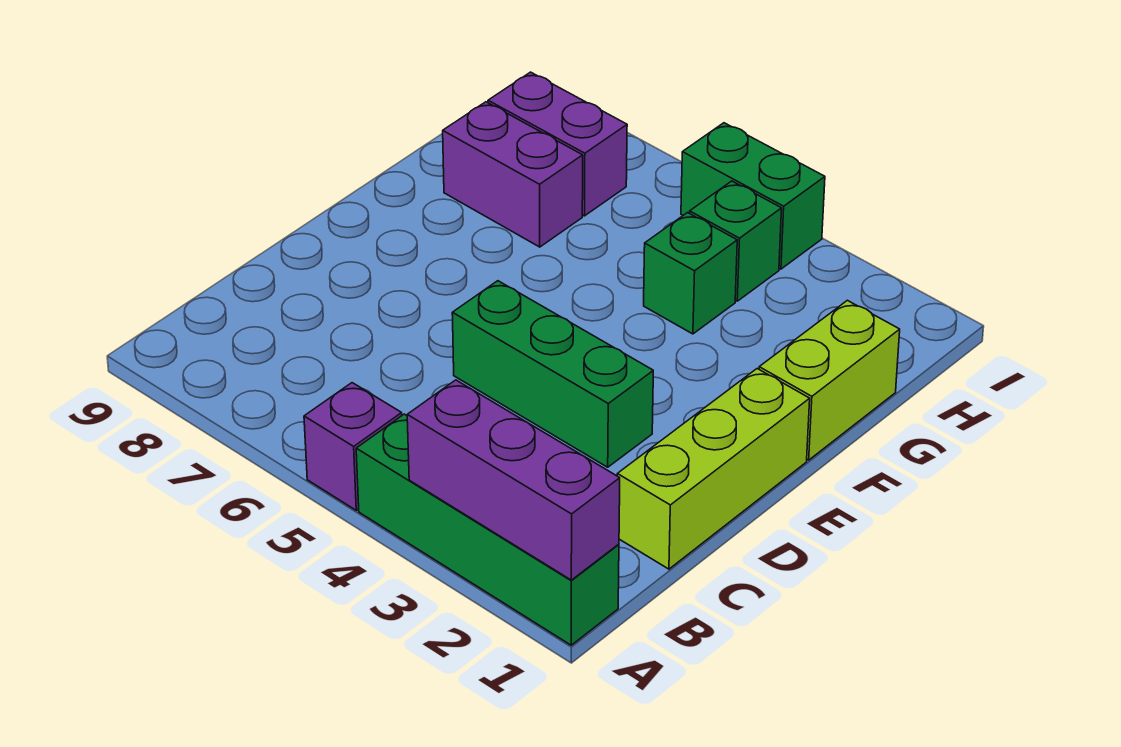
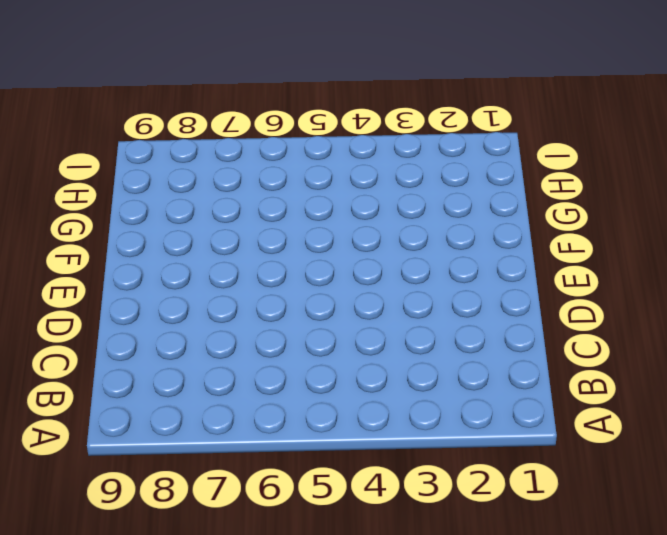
none -> green 1x4 brick [356,414,619,645]
none -> purple 1x1 brick [304,383,402,510]

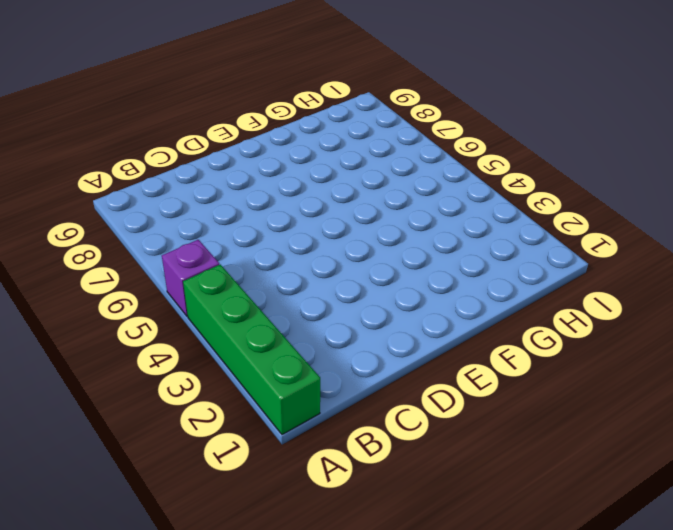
none -> lime 1x3 brick [617,369,810,569]
none -> green 1x3 brick [452,281,653,467]

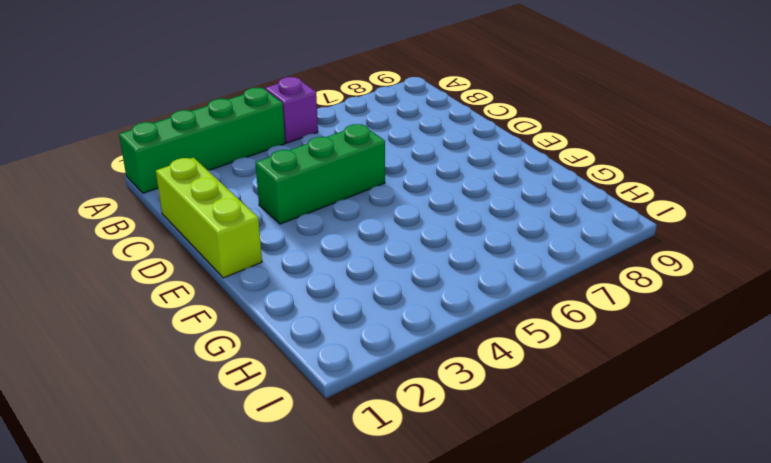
none -> lime 1x2 brick [759,300,900,460]
none -> green 1x1 brick [644,213,737,334]

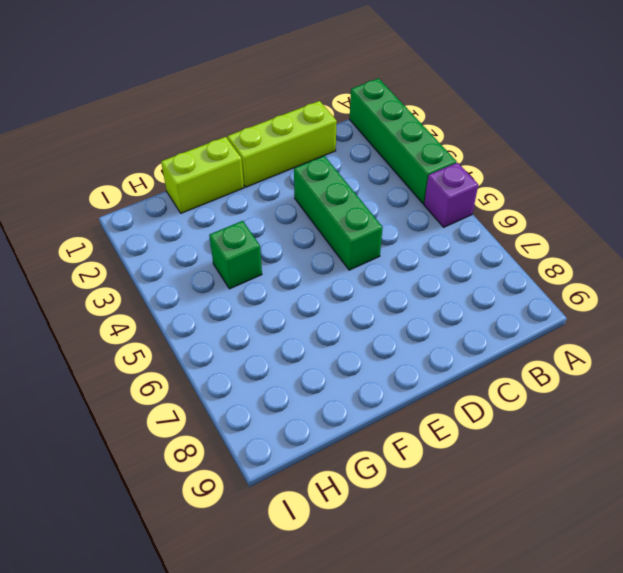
none -> purple 1x2 brick [443,102,583,247]
none -> green 1x1 brick [690,181,782,301]

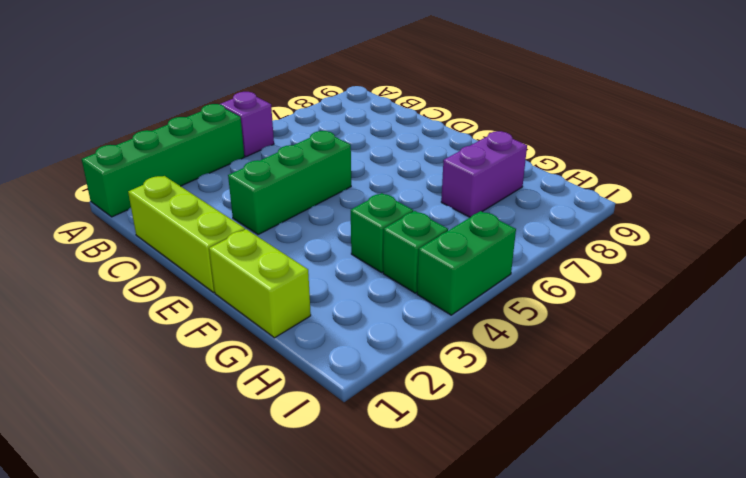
none -> purple 1x2 brick [488,72,627,216]
none -> purple 1x3 brick [407,380,620,580]

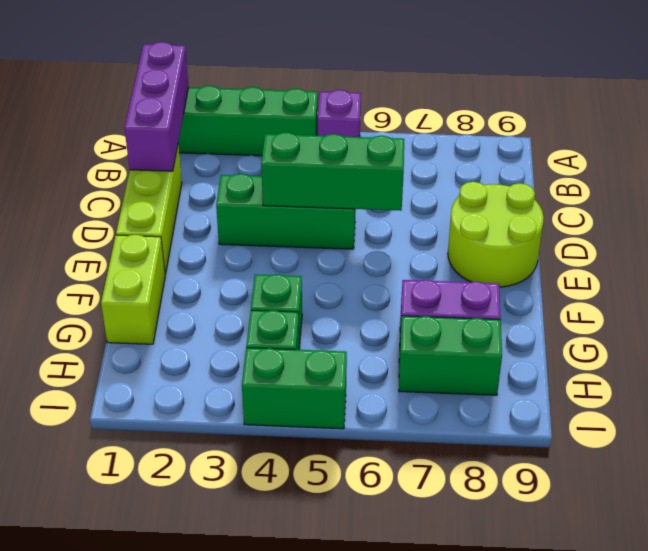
purple 1x3 brick [125,42,189,171] -> purple 1x3 brick turned to [407,380,620,580]
green 1x3 brick [261,132,404,211] -> none
lime 2x2 round brick [448,182,544,287] -> none
green 1x2 brick [399,316,502,395] -> purple 1x2 brick [488,72,627,216]

